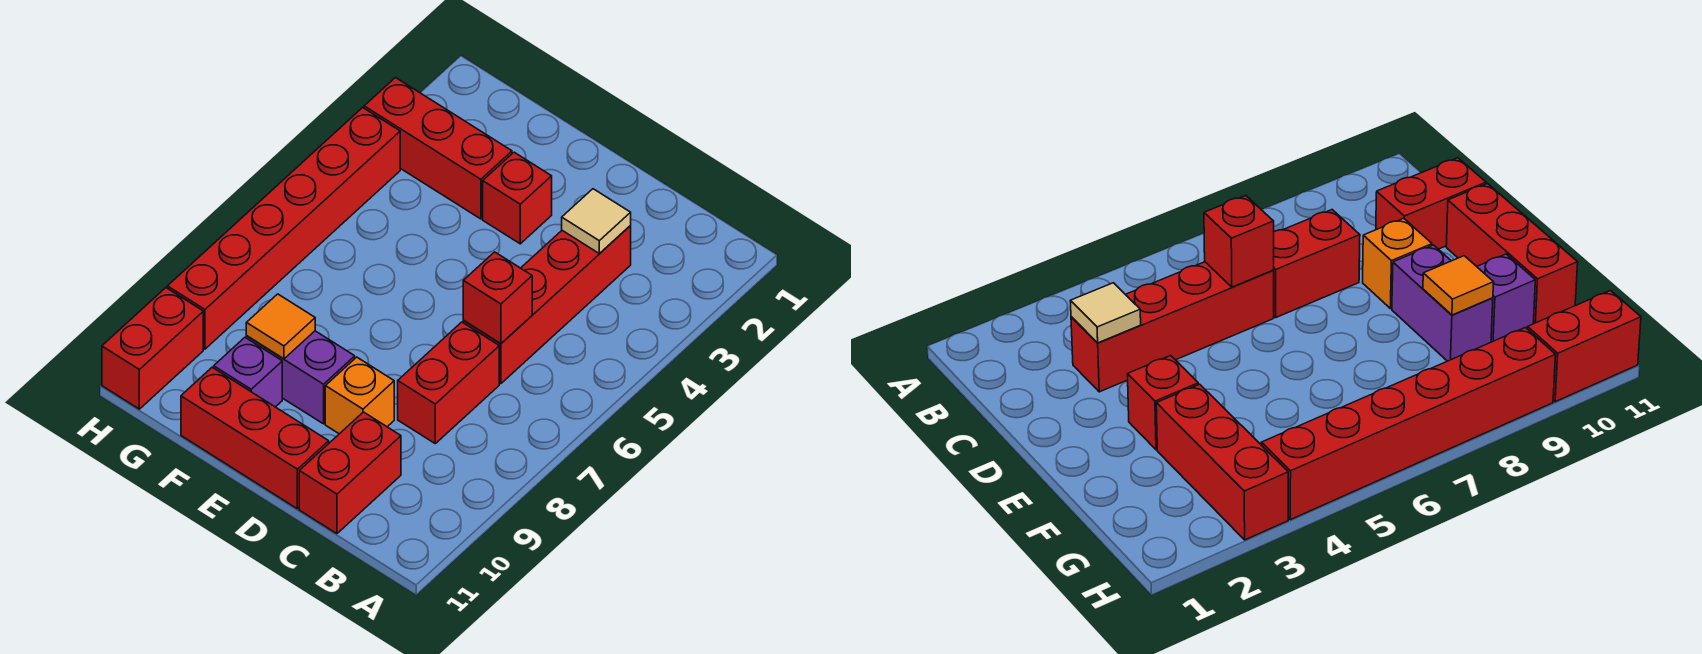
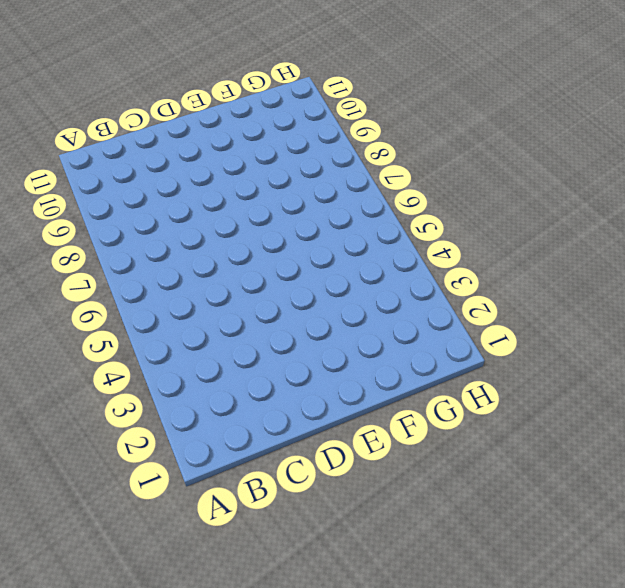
none -> red 1x4 brick [463,226,631,384]
none -> red 1x2 brick [398,322,499,443]
none -> red 1x2 brick [299,412,401,534]

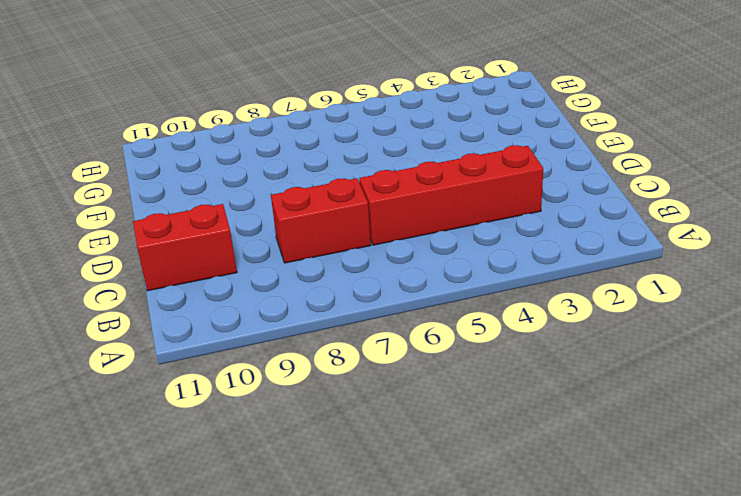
none -> orange 1x1 brick [325,357,394,434]
none -> red 1x3 brick [181,367,329,509]
none -> red 1x1 brick [483,152,552,244]

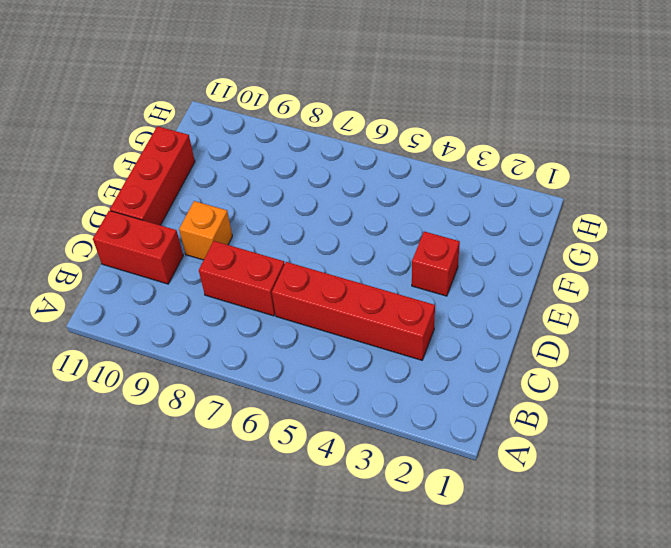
none -> purple 1x2 brick [246,331,355,424]
none -> red 1x3 brick [364,78,512,219]
none -> purple 1x1 brick [214,338,282,407]

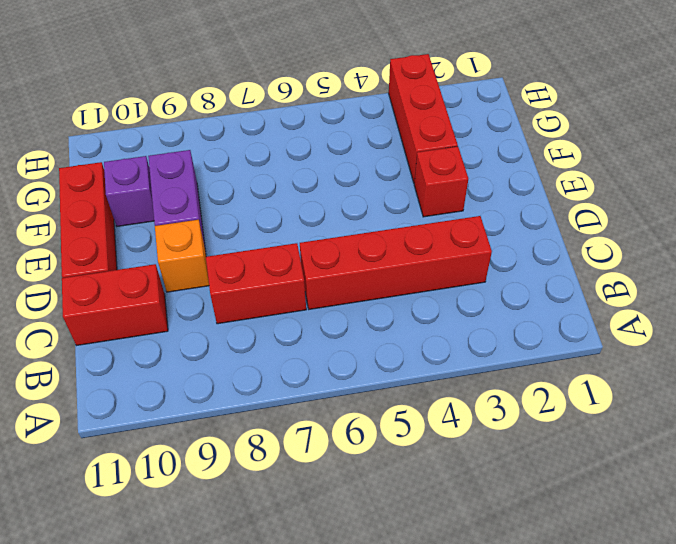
none -> red 1x6 brick [167,107,400,349]
none -> red 1x2 brick [102,288,203,409]
none -> tan 1x1 tile [562,189,631,254]

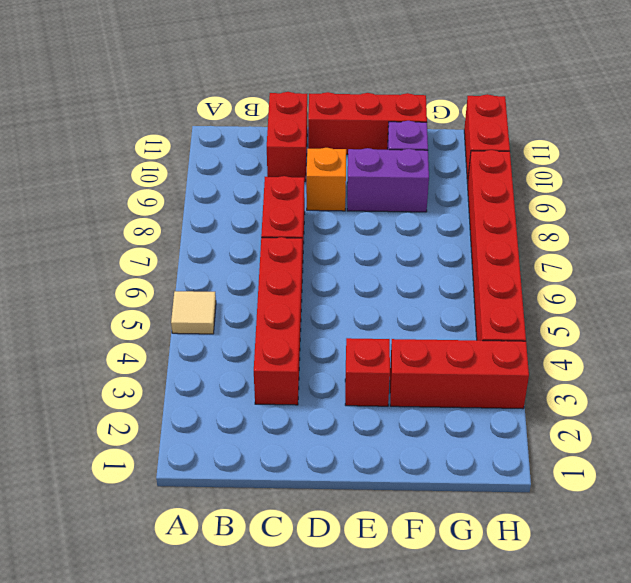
tan 1x1 tile [171,291,216,334] -> tan 1x1 tile moved to [562,189,631,254]
none -> red 1x1 brick [463,252,532,343]
none -> orange 1x1 tile [246,294,315,359]

